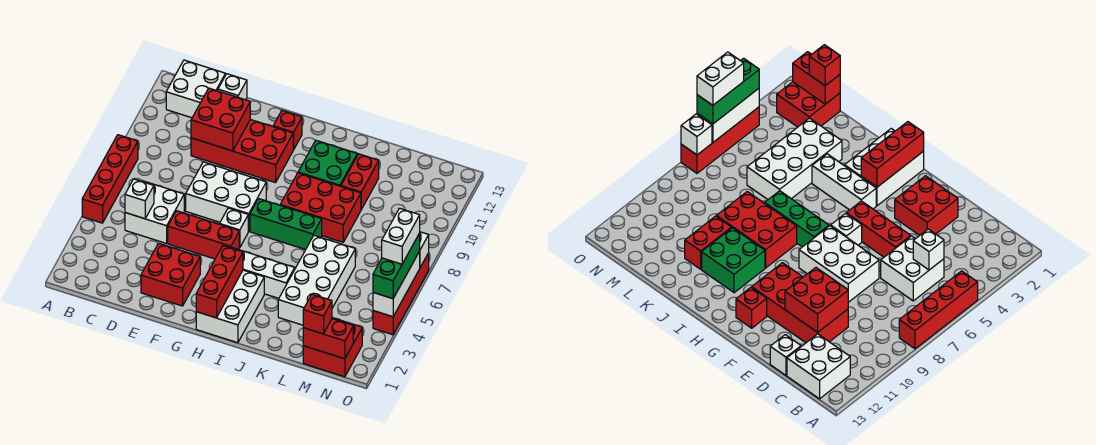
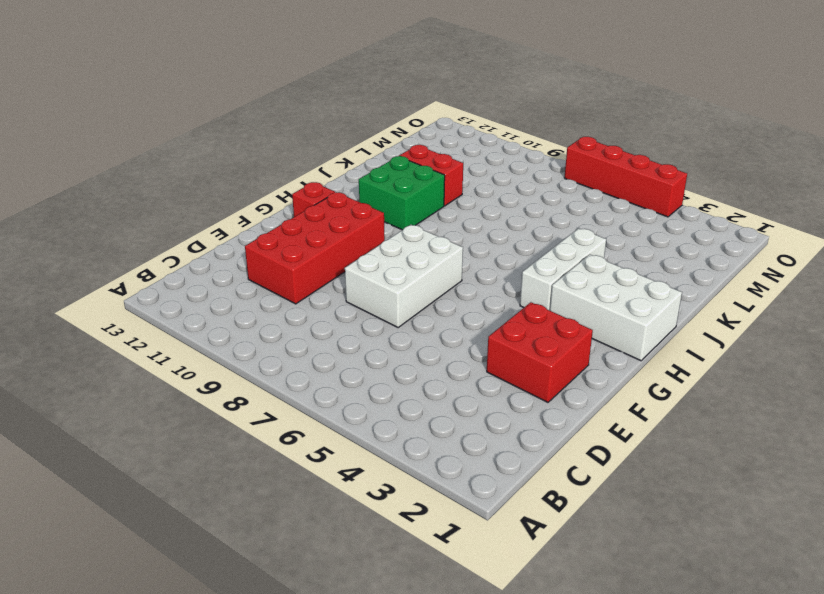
none -> red 1x4 brick [82,135,138,223]
none -> white 2x2 brick [166,60,225,118]
none -> white 2x2 brick [125,181,184,244]

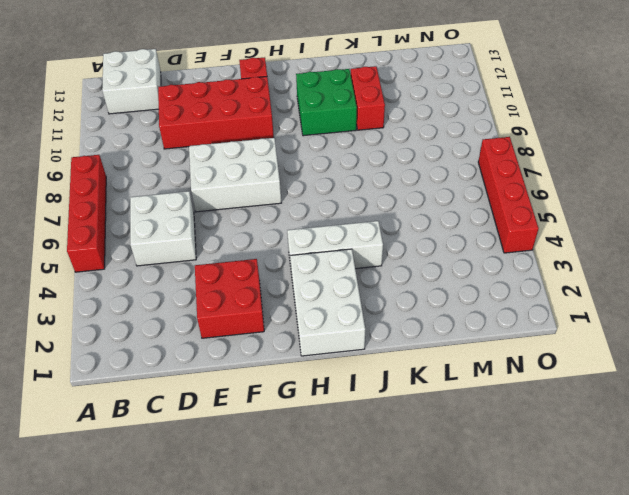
none -> white 1x1 brick [218,74,247,100]
none -> red 1x3 brick [168,211,239,259]
none -> white 1x1 brick [220,208,248,248]

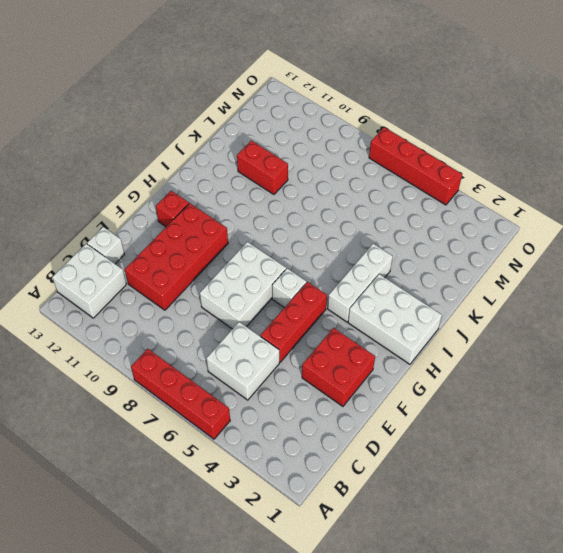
none -> green 1x3 brick [250,199,322,250]
none -> red 2x3 brick [280,173,361,242]
none -> green 2x2 brick [298,140,357,186]

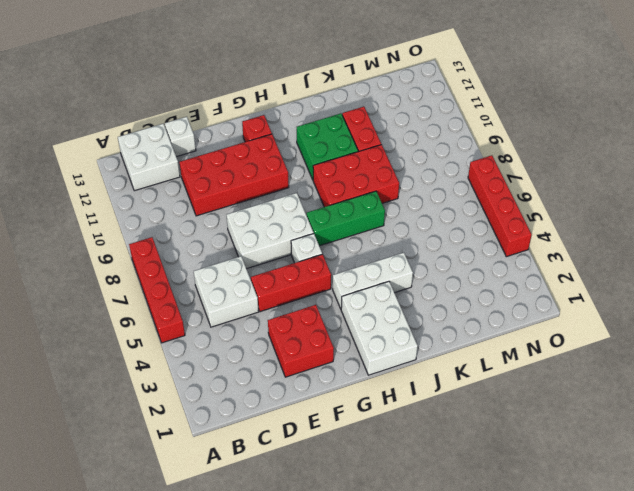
none -> white 2x4 brick [278,235,355,325]
none -> red 2x2 brick [303,318,362,377]
none -> white 1x1 brick [125,179,154,219]

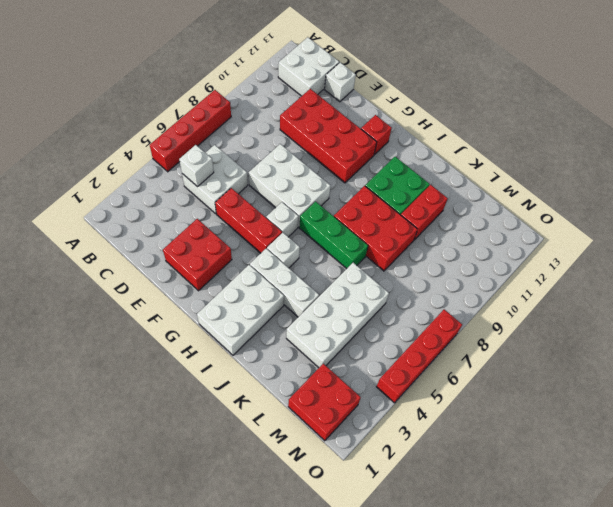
white 1x1 brick [267,233,300,268] -> white 1x1 brick moved to [420,232,429,267]
none -> red 2x2 brick [191,88,250,151]
none -> red 1x3 brick [196,246,243,318]
none -> red 1x2 brick [303,319,353,359]

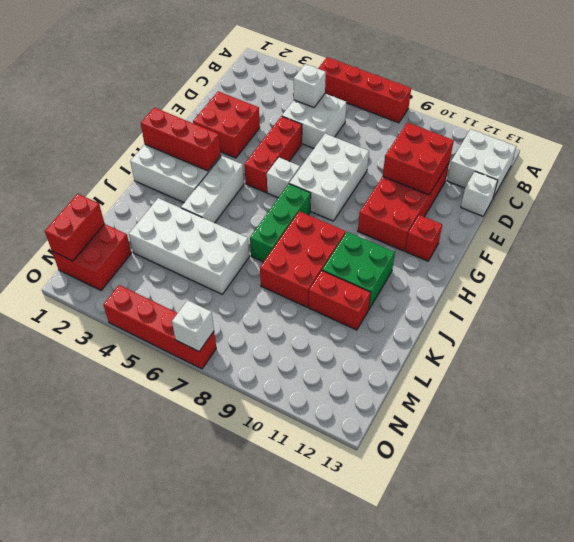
none -> white 1x3 brick [373,251,420,317]
none -> red 1x1 brick [303,294,332,334]
none -> green 1x3 brick [373,233,420,299]

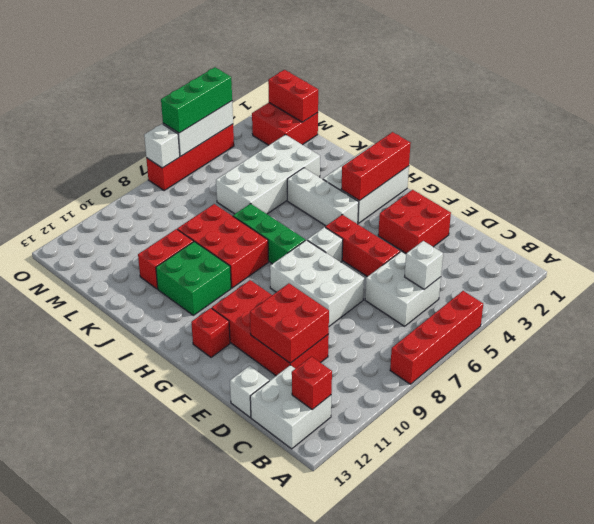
red 1x1 brick [292,357,332,410] -> red 1x1 brick moved to [303,294,332,334]
none -> white 1x2 brick [382,208,420,264]

